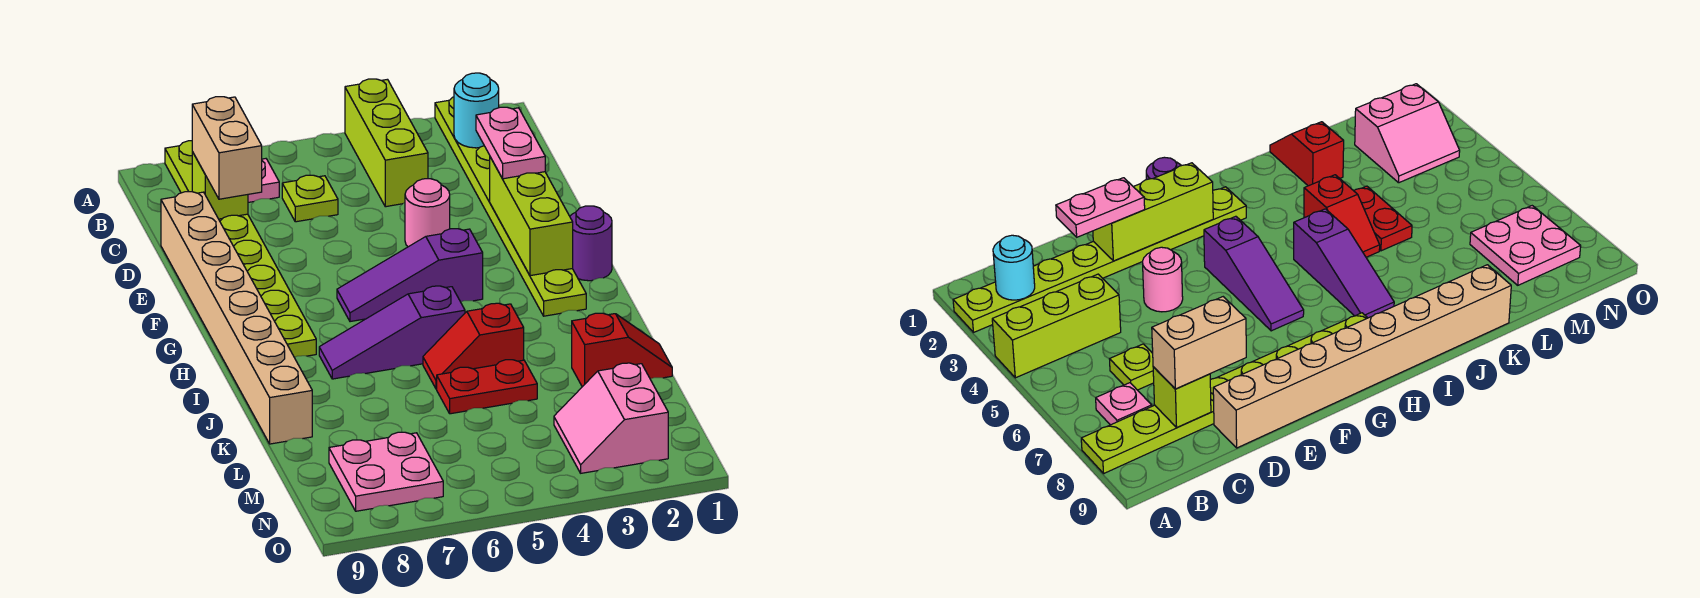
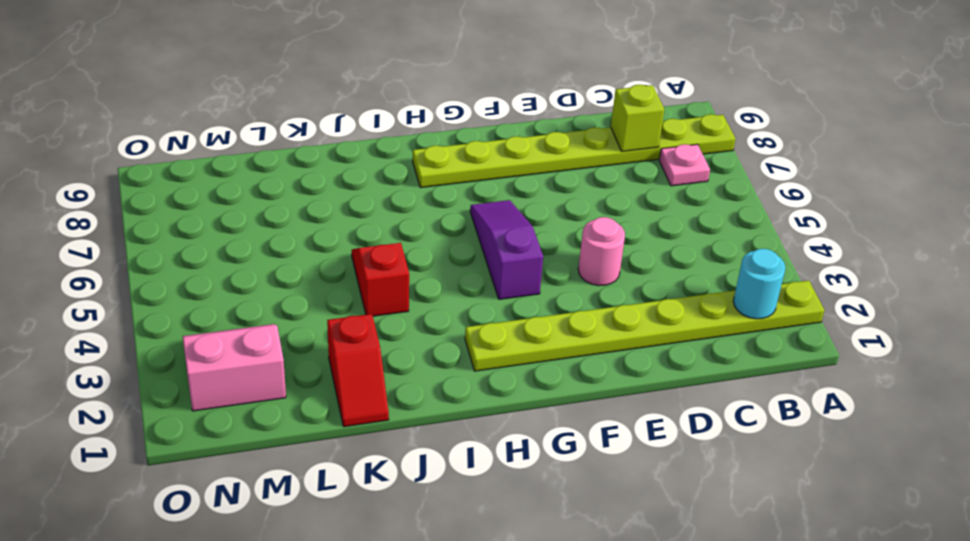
none -> lime 1x3 brick [345,79,428,207]
none -> lime 1x1 plate [282,175,338,222]
none -> tan 1x8 brick [161,192,312,444]

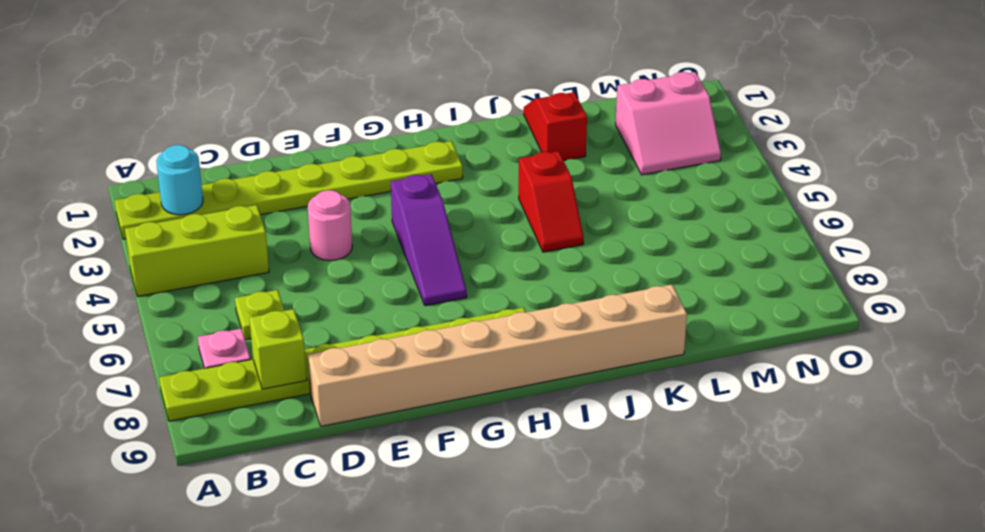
none -> purple 1x1 round brick [570,206,612,281]
none -> purple 1x3 slope [319,286,465,379]
none -> red 1x2 plate [437,360,537,414]

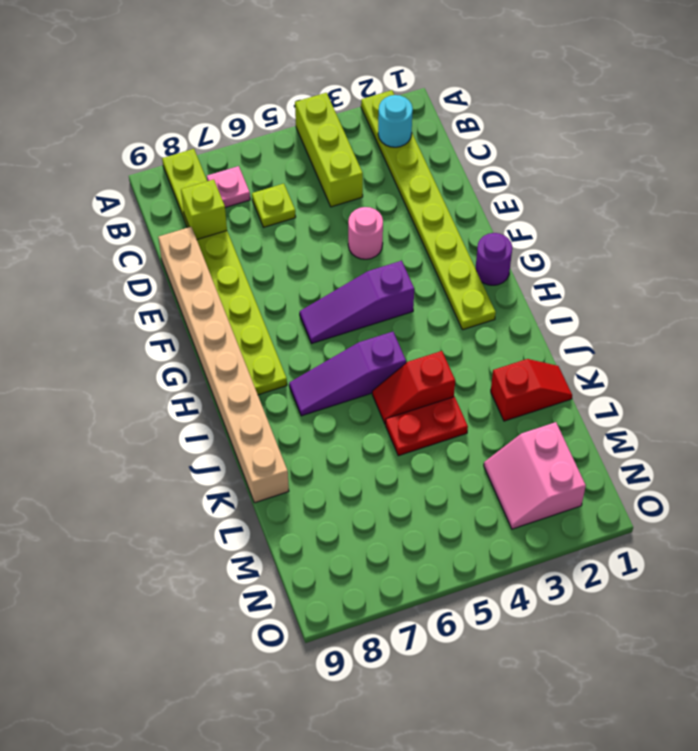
none -> pink 2x2 plate [329,432,443,511]
none -> lime 1x3 brick [490,157,573,276]
none -> tan 1x2 brick [192,97,262,199]

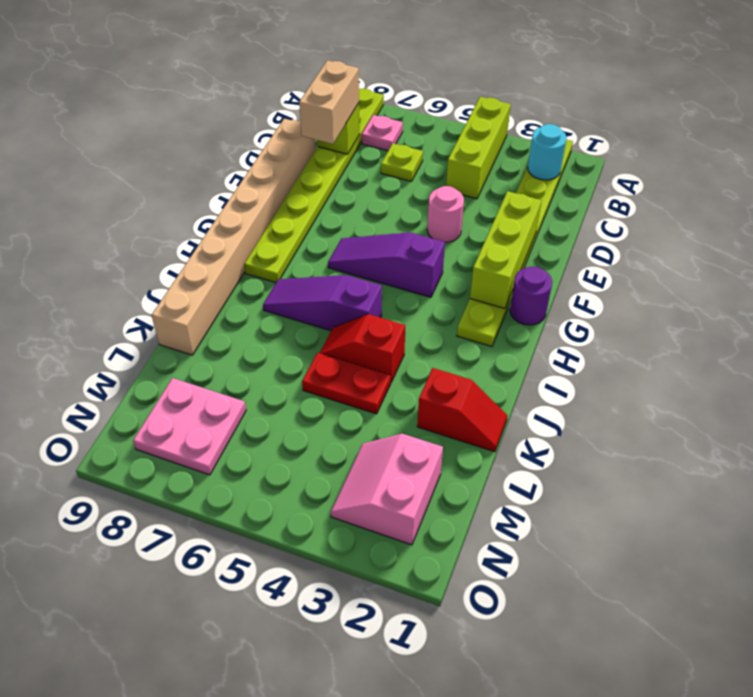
none -> pink 1x2 plate [476,107,545,179]

